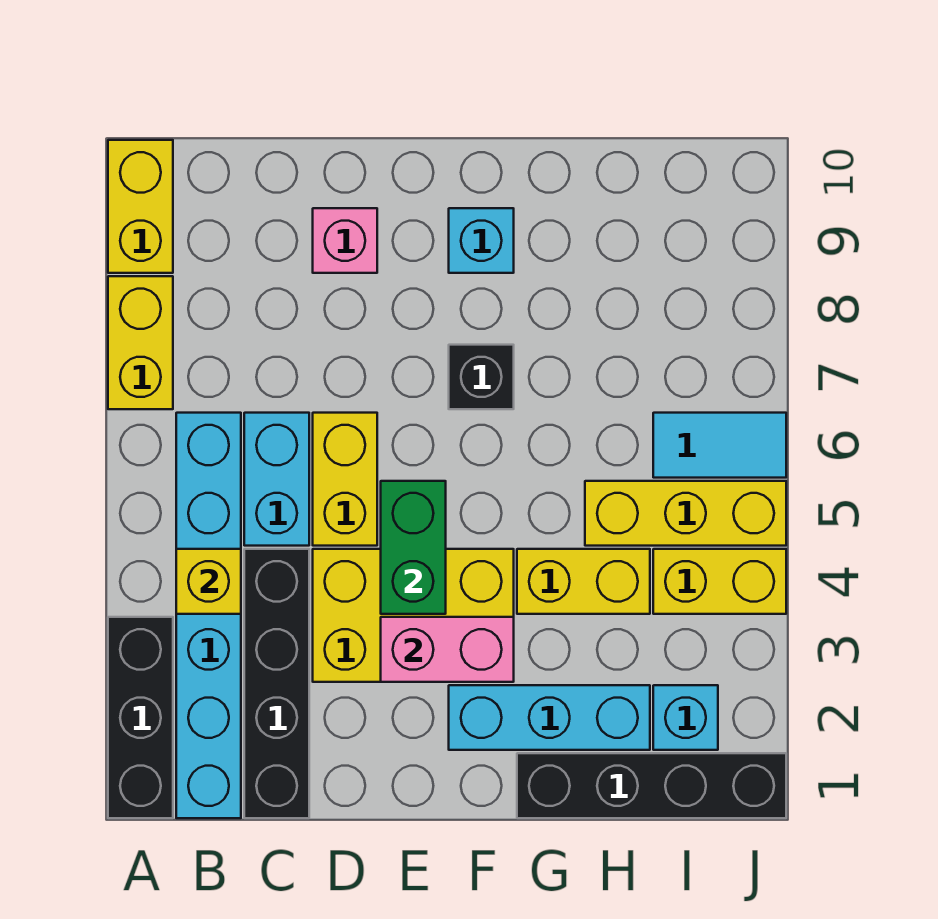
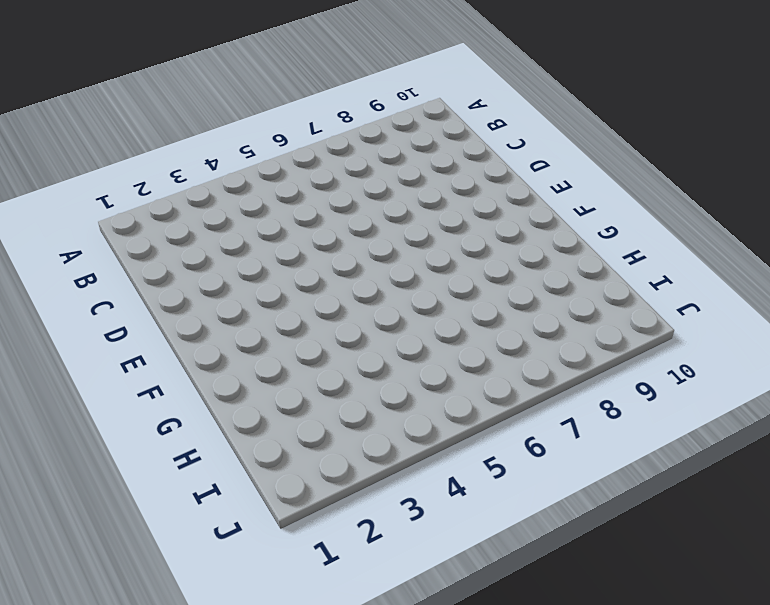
none -> black 1x3 brick [108,617,173,818]
none -> yellow 1x2 brick [108,276,173,409]
none -> yellow 1x2 brick [108,140,173,273]

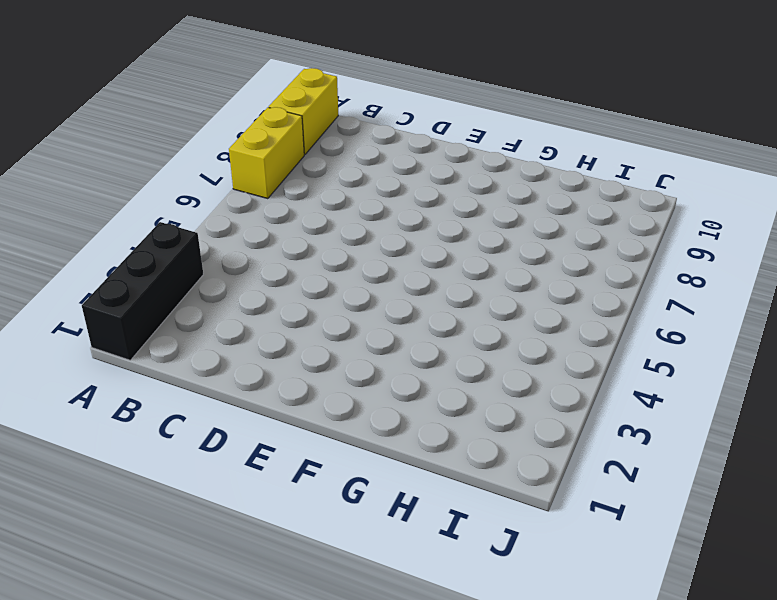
none -> cyan 1x6 brick [176,413,241,818]
none -> black 1x4 brick [244,549,309,818]
none -> cyan 1x2 brick [244,413,309,546]

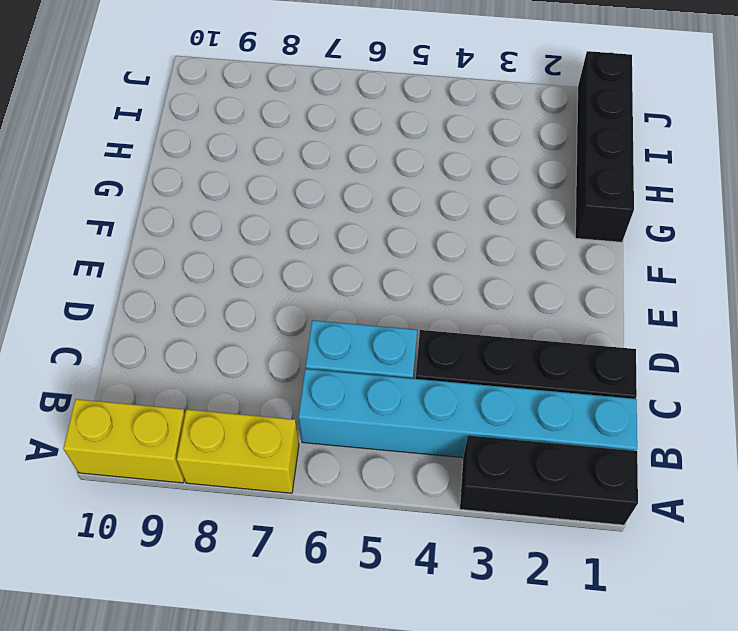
none -> yellow 2x3 brick [313,549,514,682]
none -> yellow 1x2 brick [313,413,377,546]
none -> pink 1x1 brick [313,208,377,273]

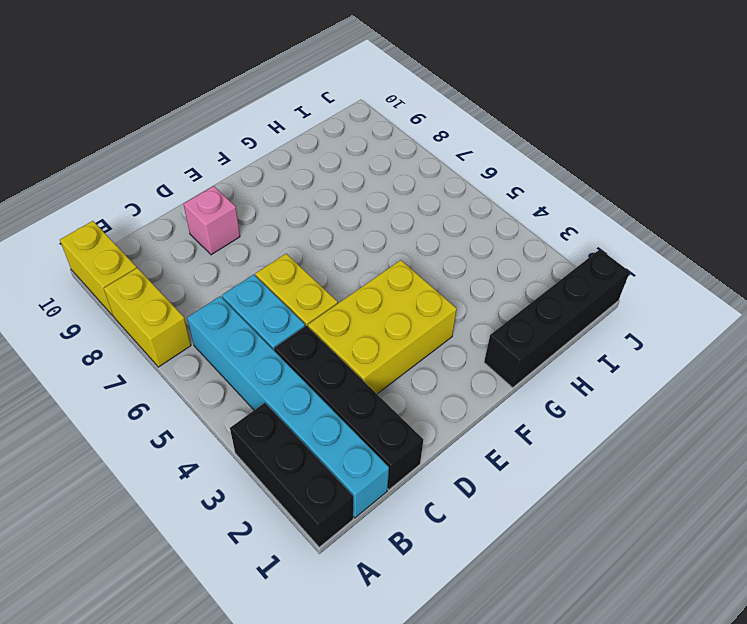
none -> cyan 1x3 brick [449,685,650,750]
none -> black 1x1 brick [449,345,514,409]
none -> cyan 1x1 brick [449,208,514,273]

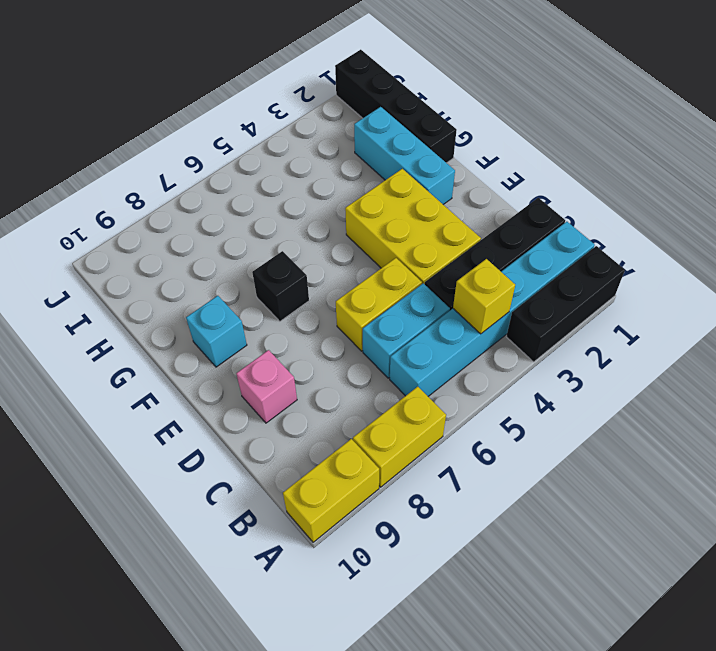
none -> yellow 1x2 brick [517,549,650,614]
none -> yellow 1x3 brick [585,481,786,546]
none -> cyan 1x1 brick [653,685,718,750]

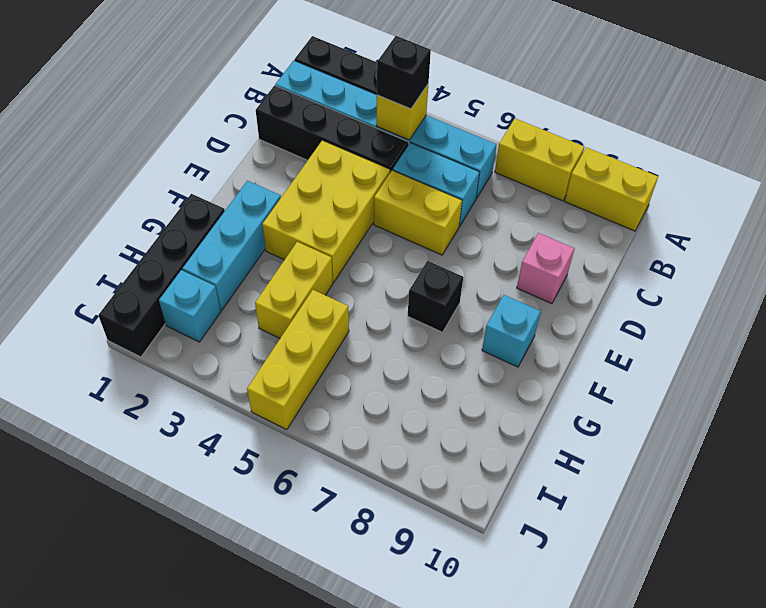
black 1x1 brick [377,36,431,109] -> none
none -> yellow 1x2 brick [653,549,786,614]
none -> cyan 1x2 tile [653,413,786,478]
none -> pink 1x2 brick [381,617,514,682]

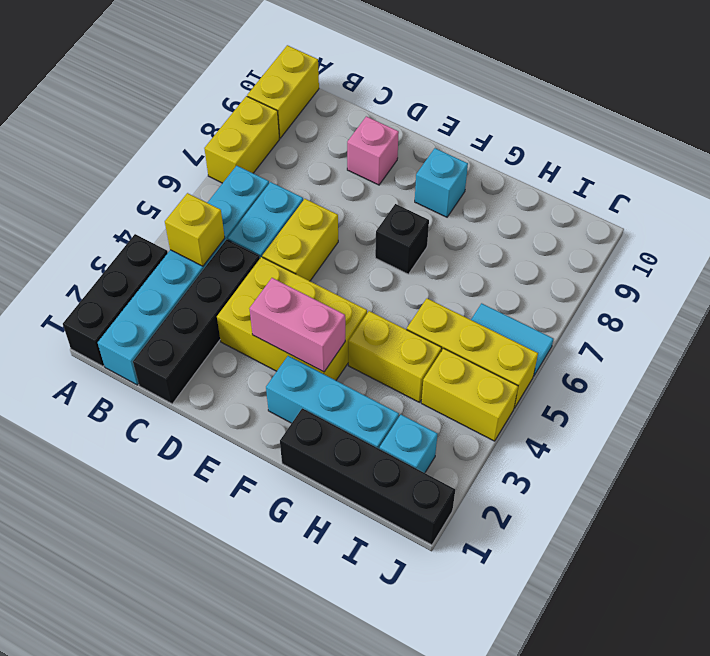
none -> green 1x2 brick [381,481,446,614]

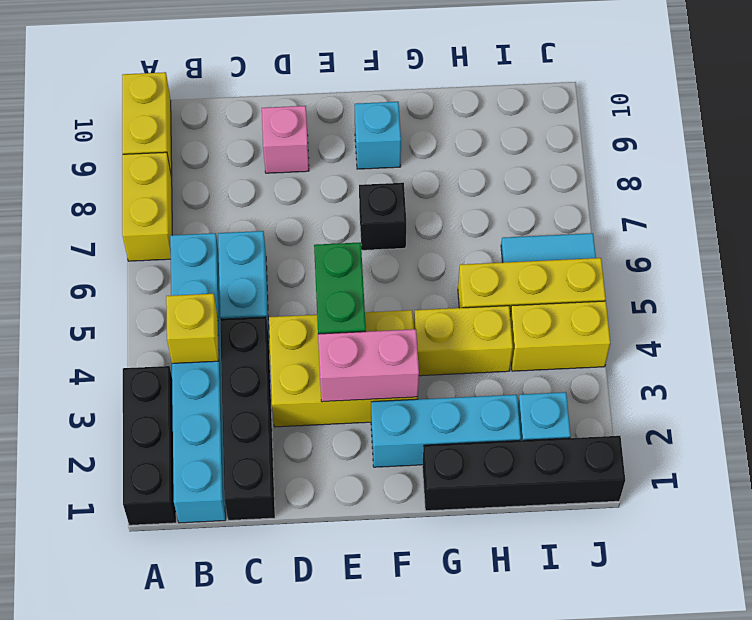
none -> yellow 1x2 brick [313,413,377,546]

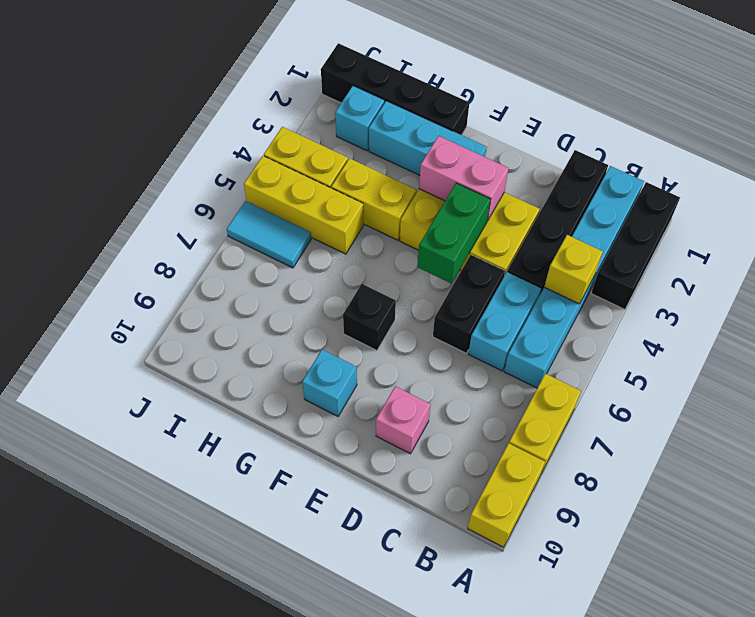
black 1x2 brick [433,255,505,353] -> yellow 1x2 brick [313,413,377,546]

